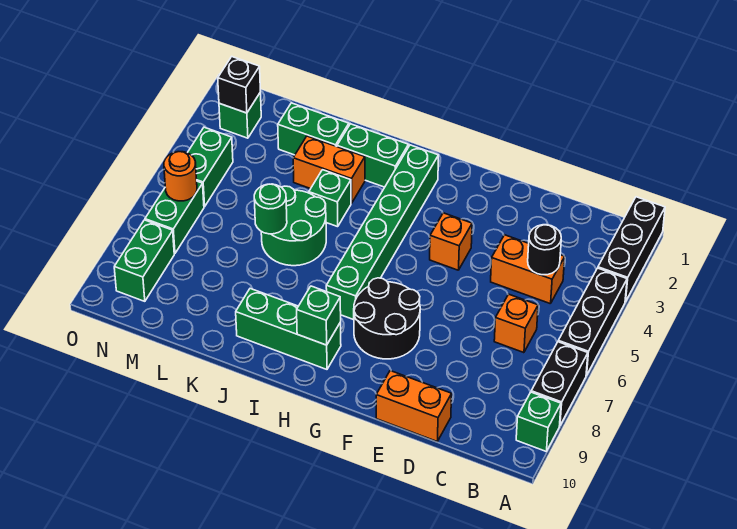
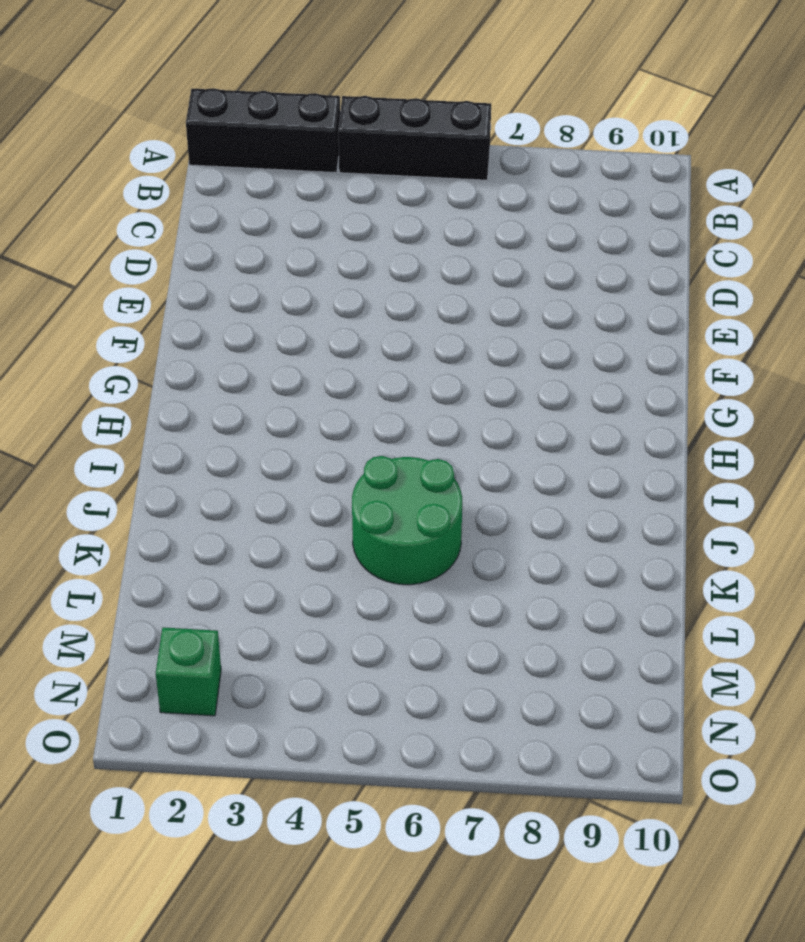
none -> black 1x2 brick [531,342,588,425]
none -> green 1x1 brick [516,392,561,451]
none -> orange 1x2 brick [491,235,565,304]

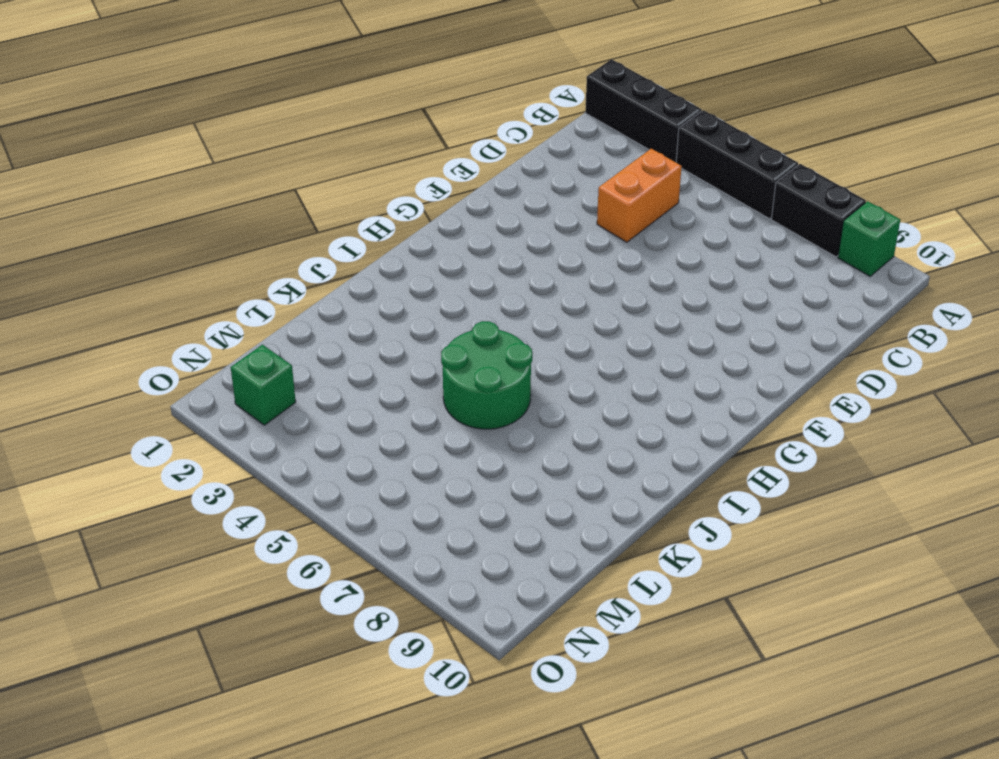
none -> orange 1x1 brick [494,294,538,353]
none -> orange 1x2 brick [376,371,452,441]
none -> orange 1x1 brick [430,213,472,270]

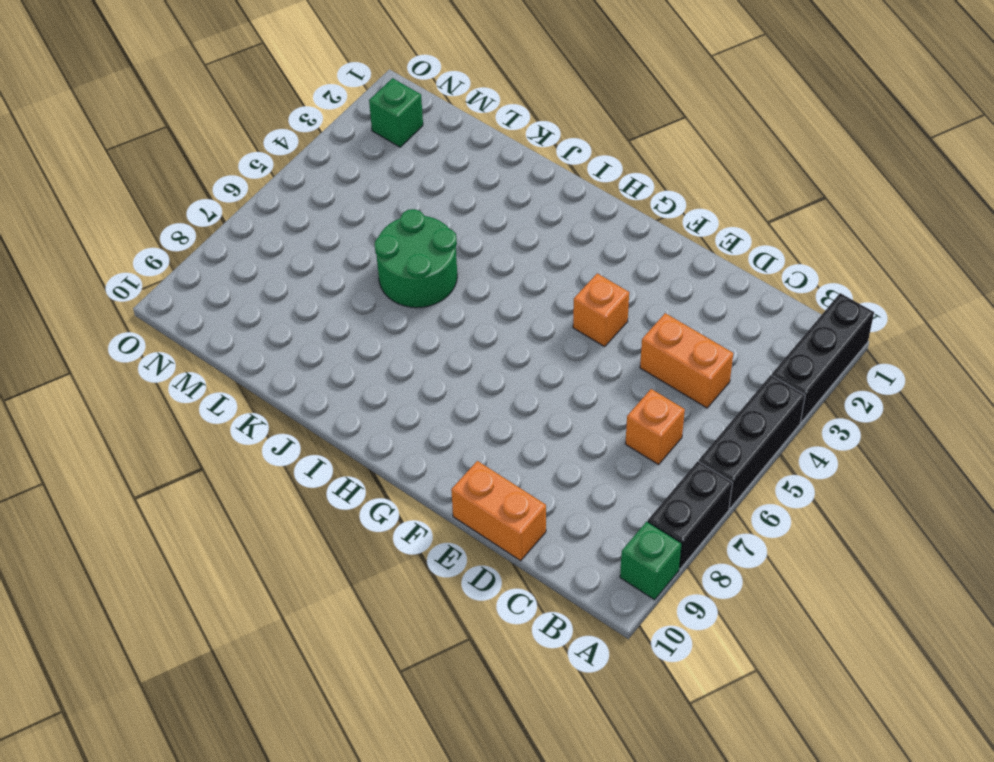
none -> black 2x2 round brick [354,278,420,359]
none -> green 1x6 brick [326,145,439,320]
none -> green 1x3 brick [236,289,341,369]

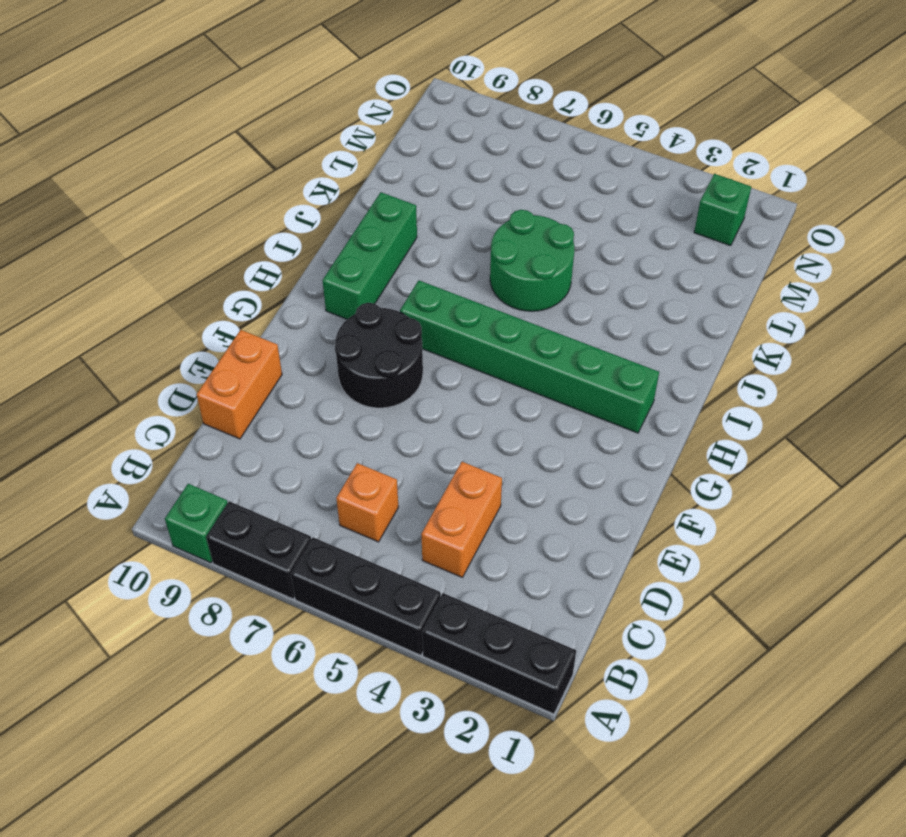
none -> orange 1x1 brick [430,213,472,270]
none -> green 1x2 brick [337,124,409,187]
none -> orange 1x2 brick [293,136,365,203]

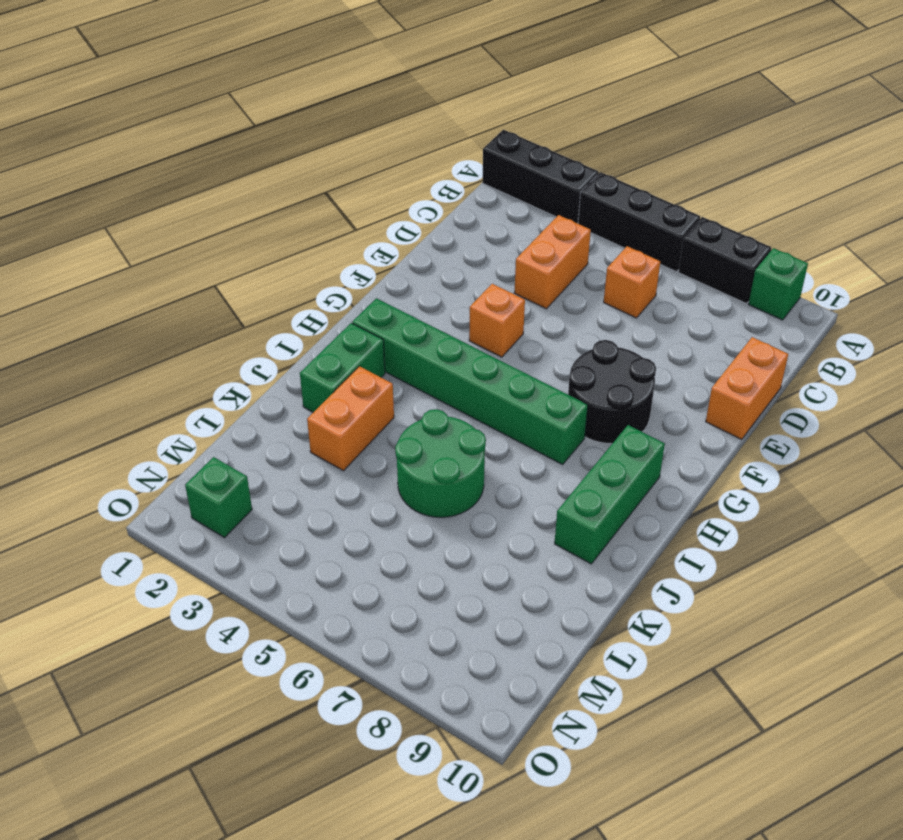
none -> green 1x1 brick [309,170,351,227]
none -> green 1x2 brick [278,103,349,155]
none -> green 1x2 brick [188,127,233,207]

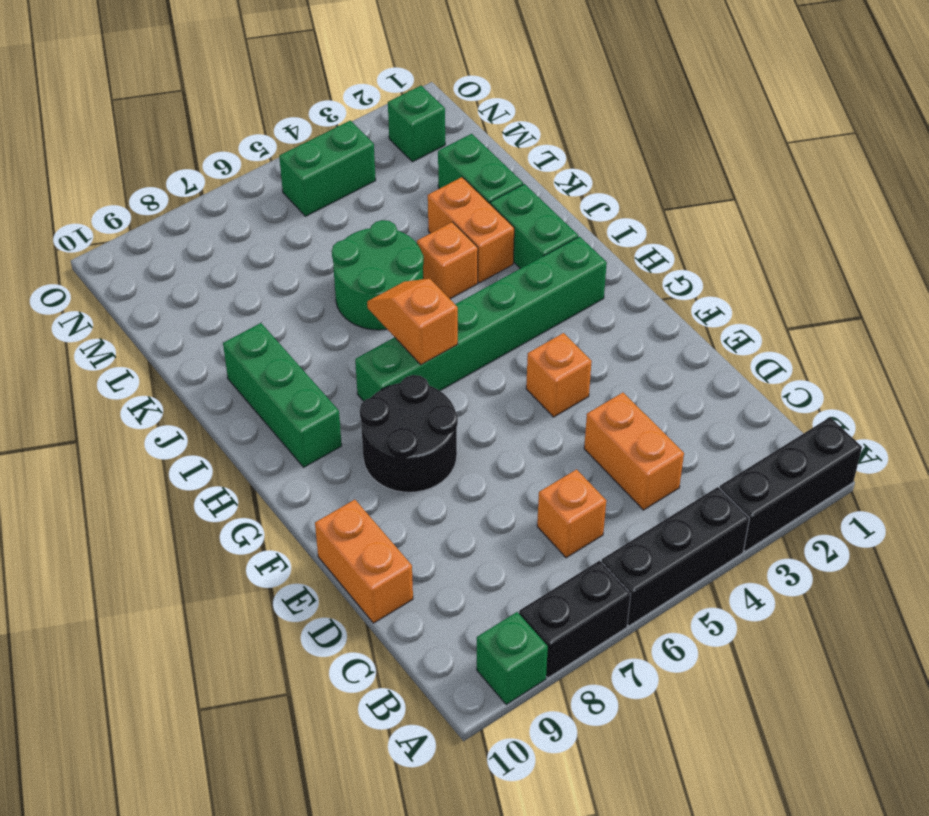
orange 1x2 slope [367,279,458,365] -> none
orange 1x1 brick [417,222,478,299] -> green 1x1 brick [309,170,351,227]
none -> green 1x2 brick [145,181,204,254]
none -> green 1x2 brick [114,220,174,301]
none -> black 1x1 round brick [528,225,561,275]

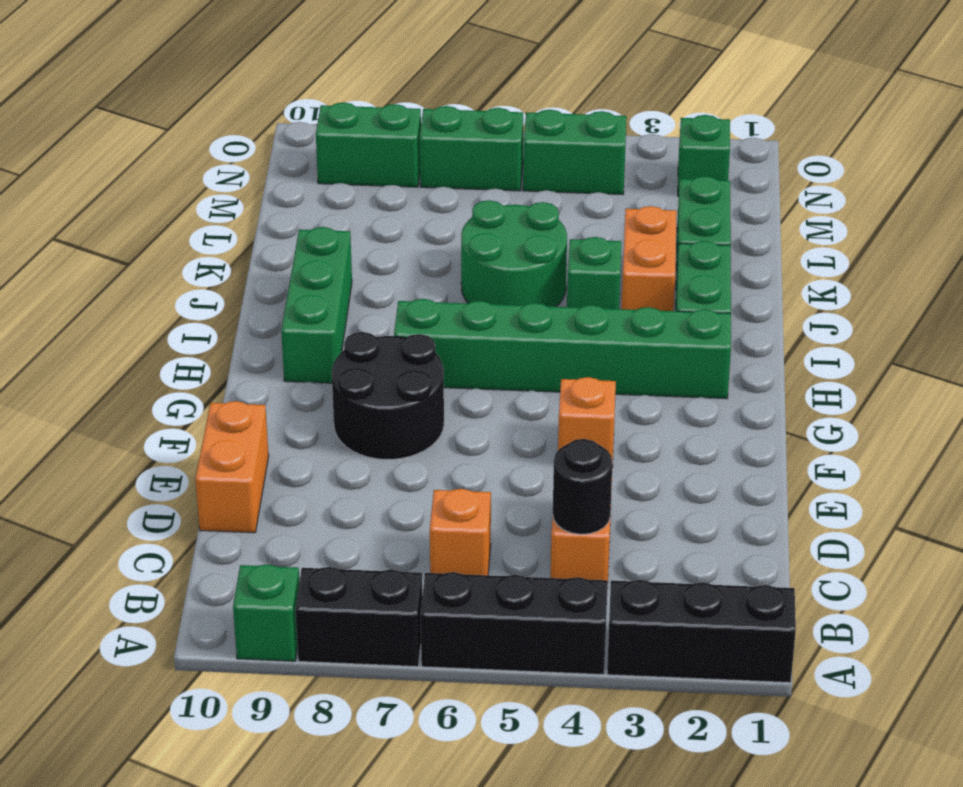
none -> green 1x1 brick [297,286,341,345]
none -> green 1x1 round brick [254,184,287,234]
none -> black 1x1 brick [218,57,260,113]

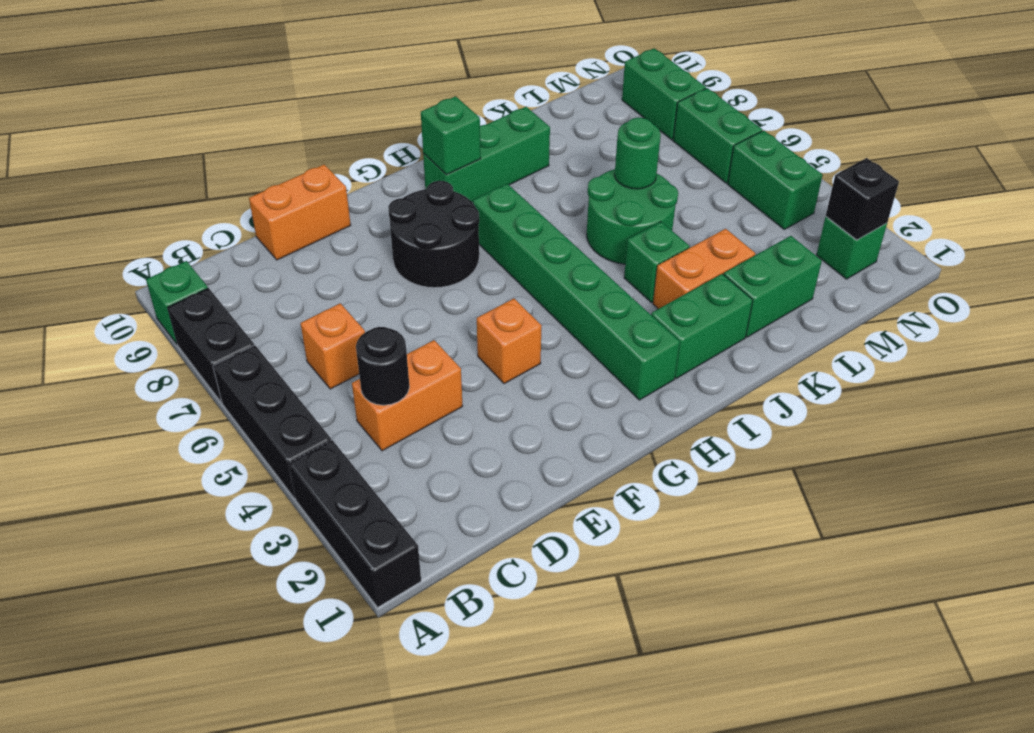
none -> orange 1x1 round brick [164,152,197,201]

